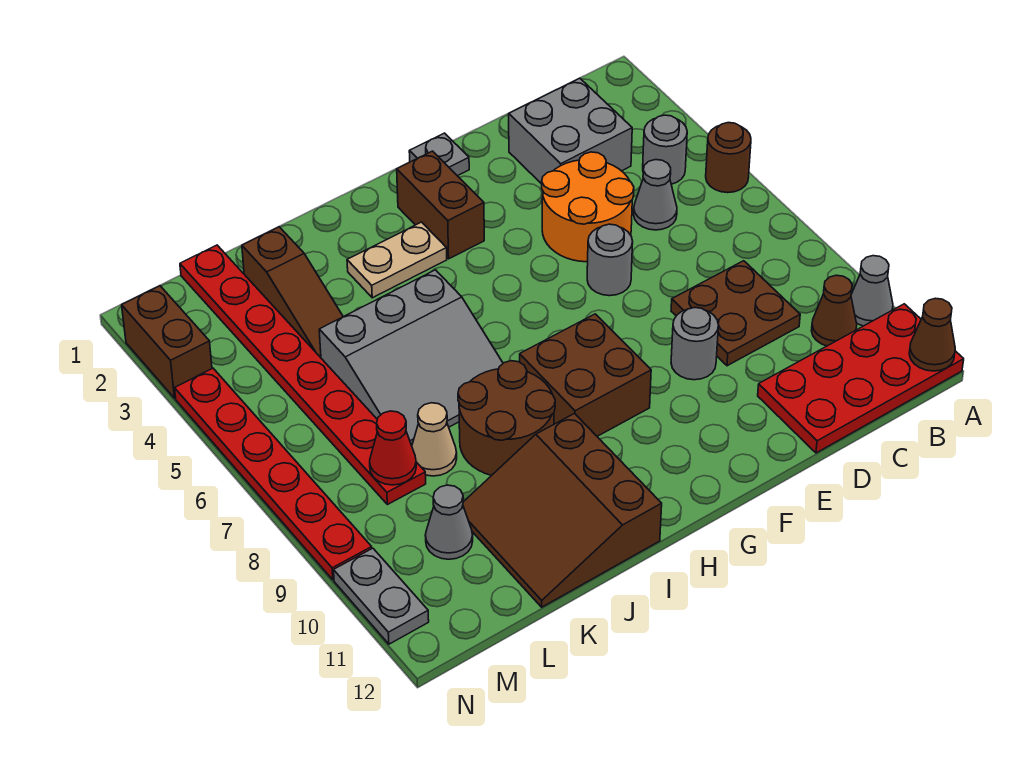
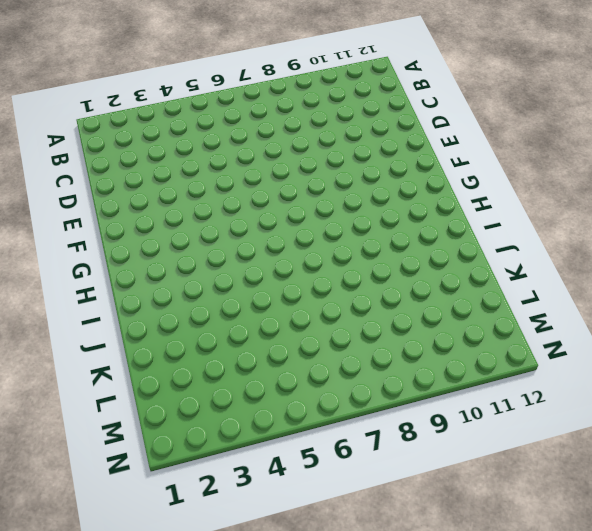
none -> brown 1x1 round brick [706,123,751,193]
none -> grey 1x1 cone [851,256,893,326]
none -> red 2x4 plate [758,304,964,453]

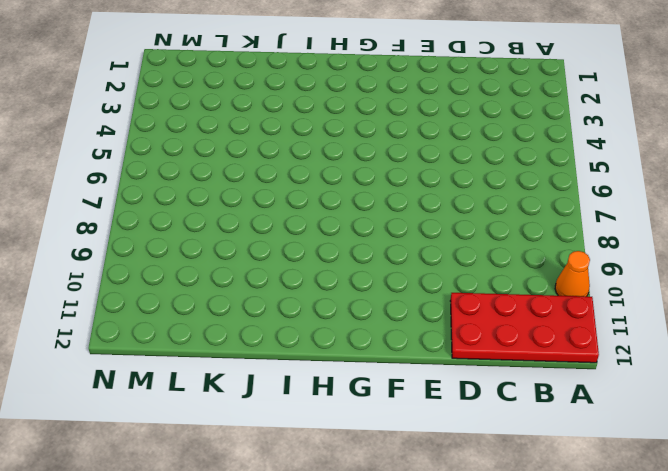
orange 1x1 cone [555,251,590,296] -> grey 1x1 cone [851,256,893,326]
none -> brown 1x1 round brick [706,123,751,193]
none -> grey 1x1 round brick [643,115,687,184]
none -> brown 1x1 cone [811,275,857,346]

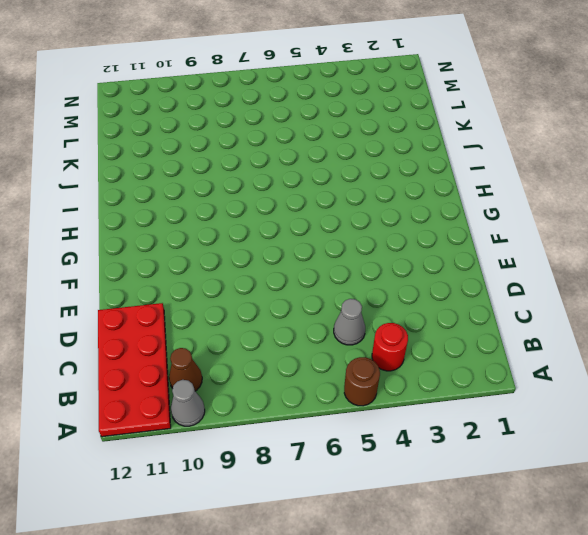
red 1x1 round brick [372,323,408,371] -> grey 1x1 round brick [643,115,687,184]
none -> grey 2x2 brick [509,78,632,184]
none -> brown 2x2 plate [671,261,800,366]
none -> orange 2x2 round brick [542,152,634,262]

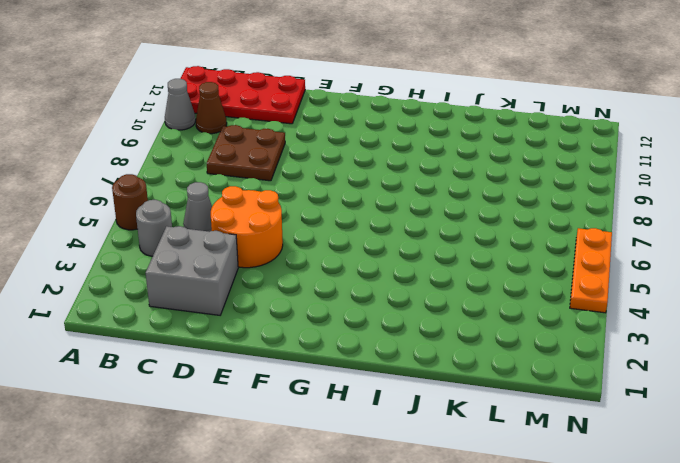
orange 1x3 plate [570,228,612,313] -> red 1x6 plate [175,368,372,580]
none -> grey 1x1 round brick [587,224,633,296]
none -> grey 1x1 round brick [671,308,718,380]
none -> grey 1x1 plate [409,133,469,176]

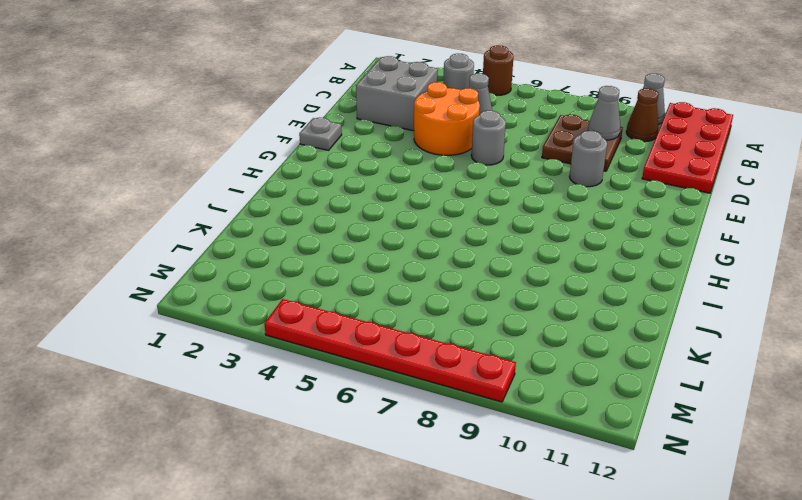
grey 1x1 cone [588,86,620,140] -> grey 1x1 cone moved to [425,485,473,559]
none -> brown 1x2 brick [397,151,484,259]
none -> brown 2x2 brick [520,314,651,436]
none -> tan 1x2 plate [347,222,447,298]

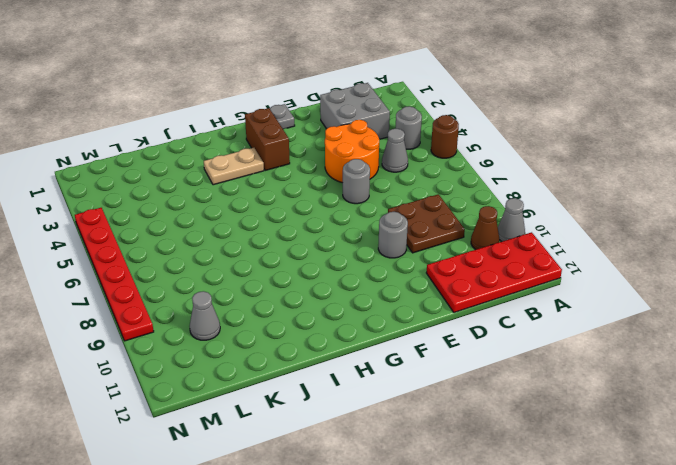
none -> brown 2x2 brick [520,314,651,436]
none -> grey 3x3 slope [319,270,503,446]
none -> brown 2x2 round brick [458,361,555,476]

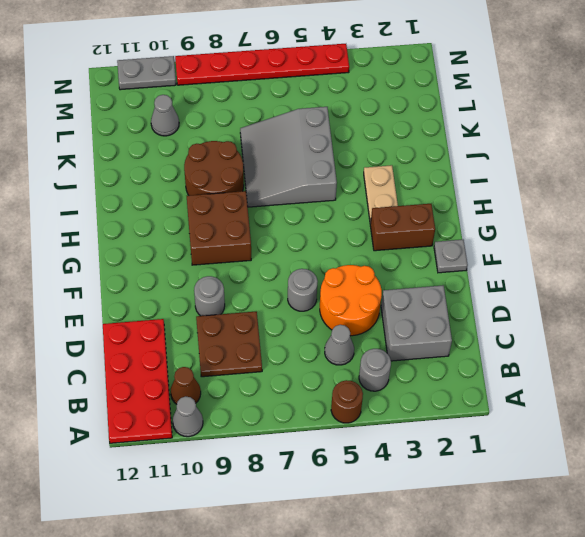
none -> brown 3x3 slope [463,414,662,607]
none -> brown 1x3 slope [242,227,343,358]
none -> tan 1x1 cone [412,403,457,476]

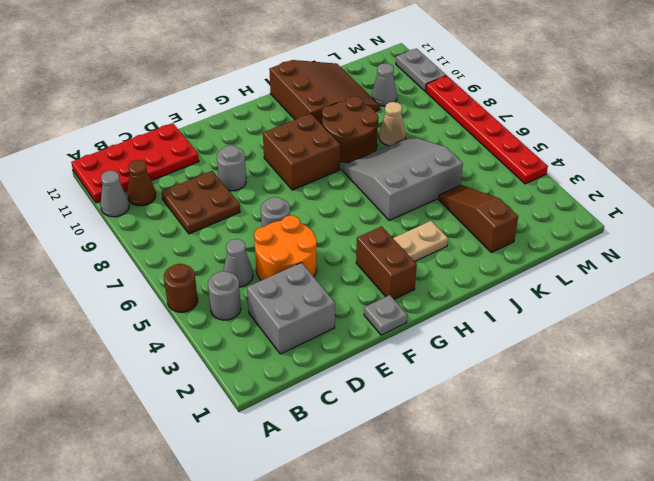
none -> red 1x8 plate [180,245,426,505]
none -> brown 1x2 brick [122,286,212,398]
none -> brown 1x1 cone [909,298,955,371]

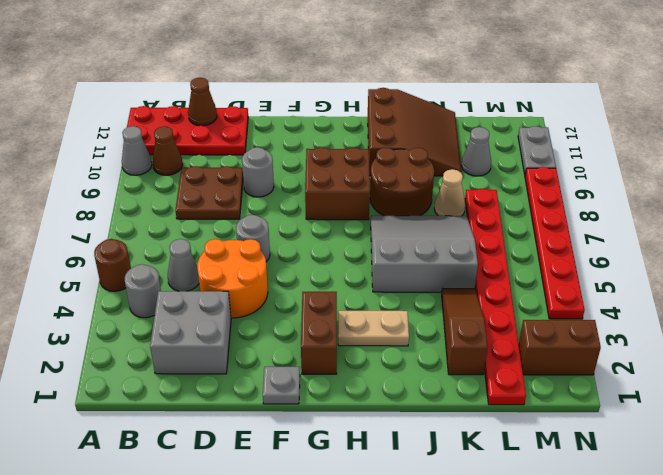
brown 1x1 cone [188,78,217,126] -> brown 1x1 cone moved to [909,298,955,371]
brown 1x2 brick [519,320,601,375] -> brown 1x2 brick turned to [122,286,212,398]
none -> red 1x1 cone [370,411,416,485]

